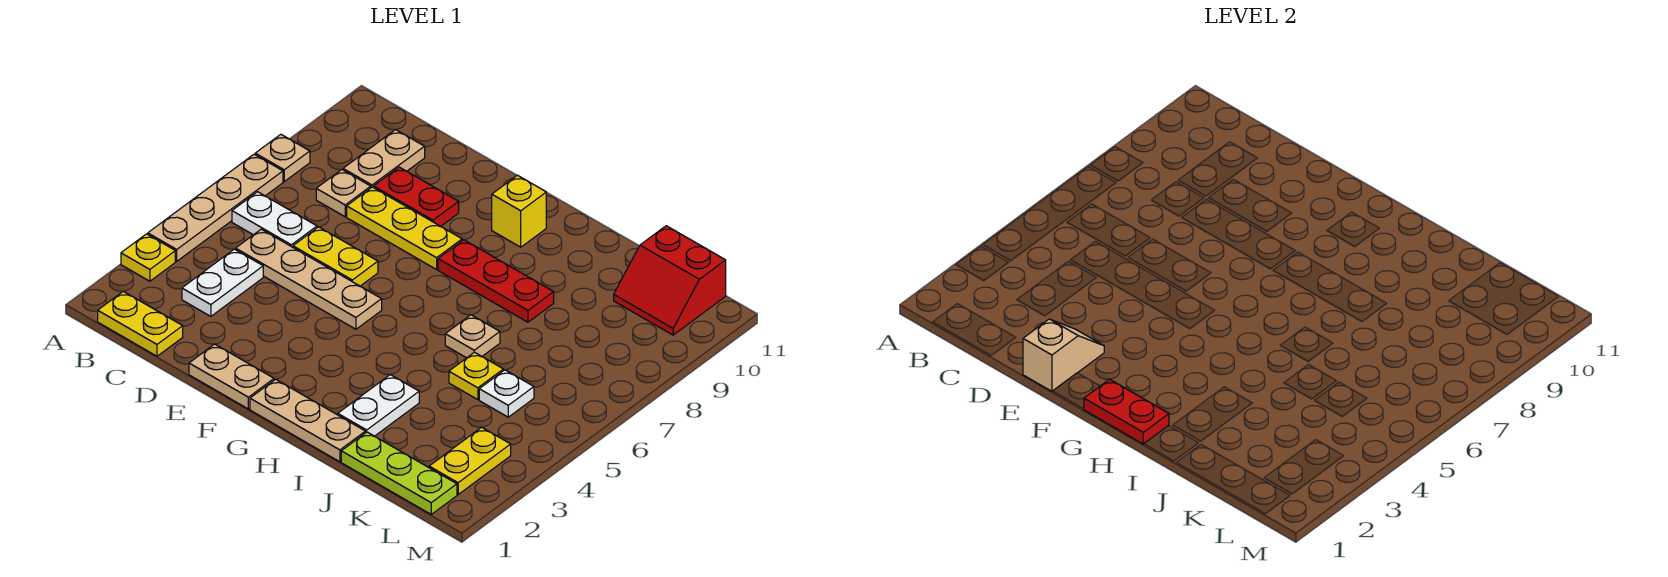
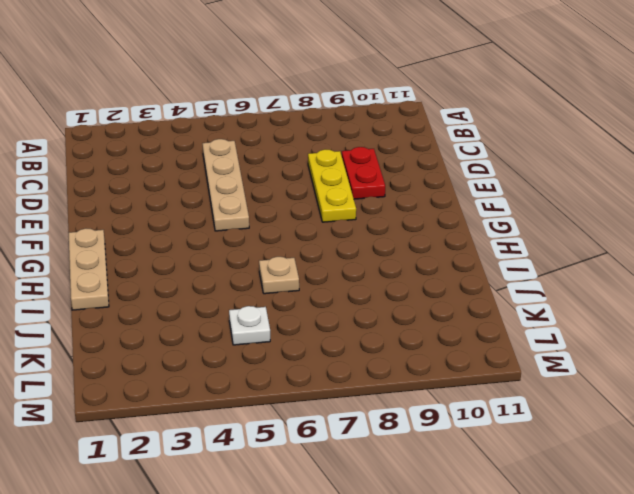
none -> yellow 1x1 plate [121,234,175,281]
none -> tan 1x4 plate [148,154,283,261]
none -> tan 1x1 plate [255,134,310,181]

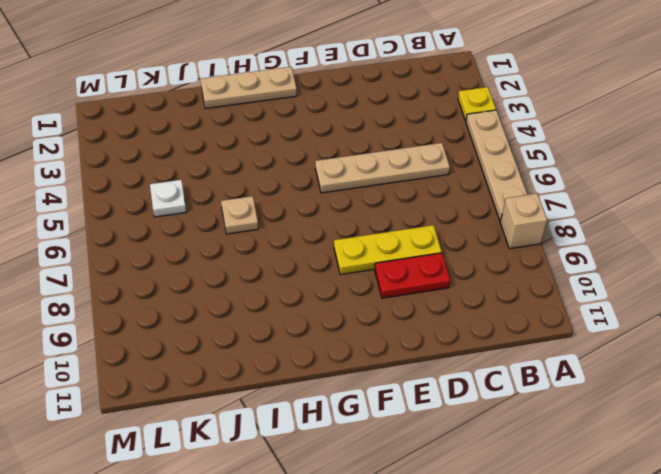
tan 1x1 brick [500,194,547,249] -> tan 1x1 plate [255,134,310,181]
none -> yellow 1x2 plate [98,291,183,356]
none -> white 1x2 plate [232,192,317,247]
none -> white 1x2 plate [182,249,263,316]

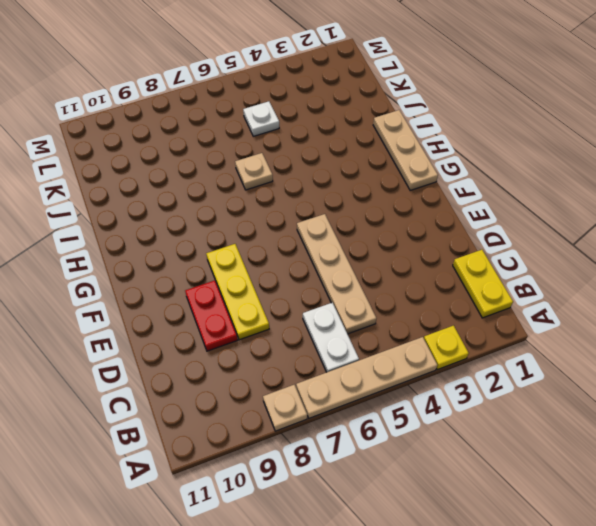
none -> white 1x2 plate [182,249,263,316]
none -> tan 1x1 plate [316,169,371,217]
none -> tan 1x2 plate [343,130,425,188]

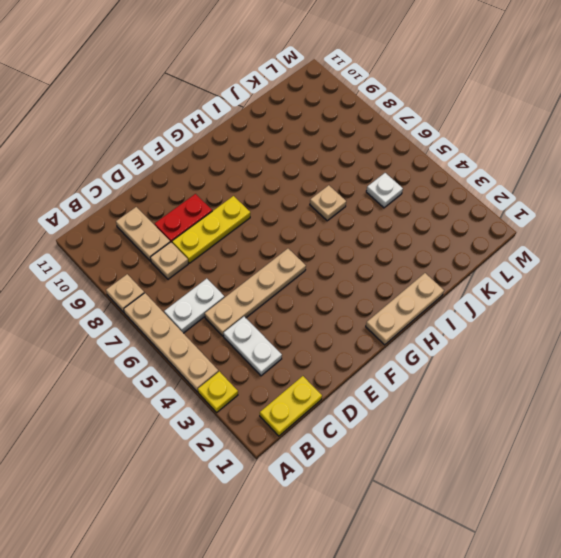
none -> yellow 1x2 plate [293,227,378,286]
none -> tan 1x2 plate [189,344,274,409]
none -> red 1x3 plate [438,240,554,322]

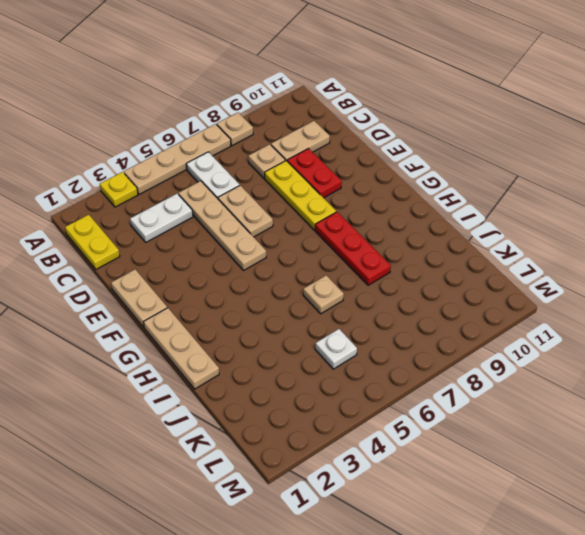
tan 1x2 plate [218,185,273,237] -> yellow 1x2 plate [293,227,378,286]
none -> yellow 1x1 brick [492,175,546,247]
none -> white 1x2 plate [338,375,419,436]
none -> lime 1x3 plate [341,432,457,514]

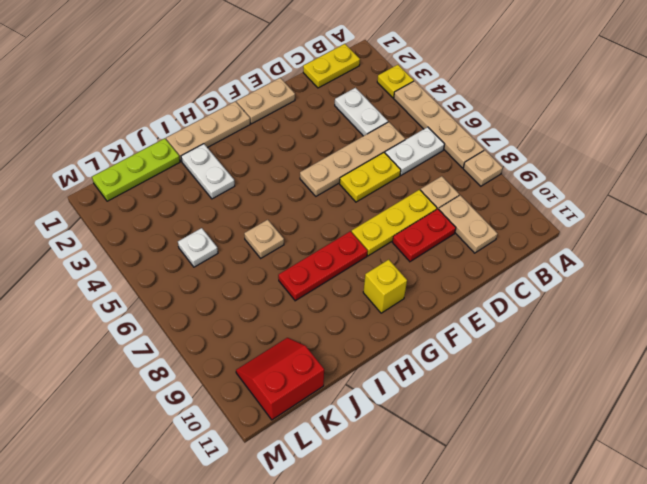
none -> yellow 1x1 plate [449,352,503,400]
none -> yellow 1x2 plate [429,427,511,494]
none -> tan 1x2 slope [1023,319,1104,391]

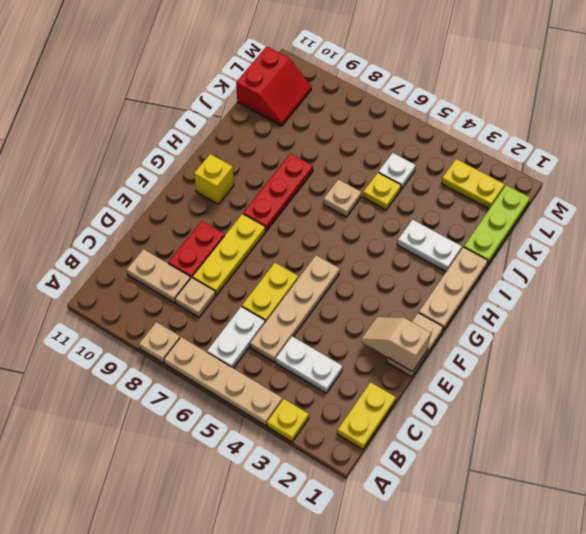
none -> red 1x2 plate [1084,379,1169,444]

